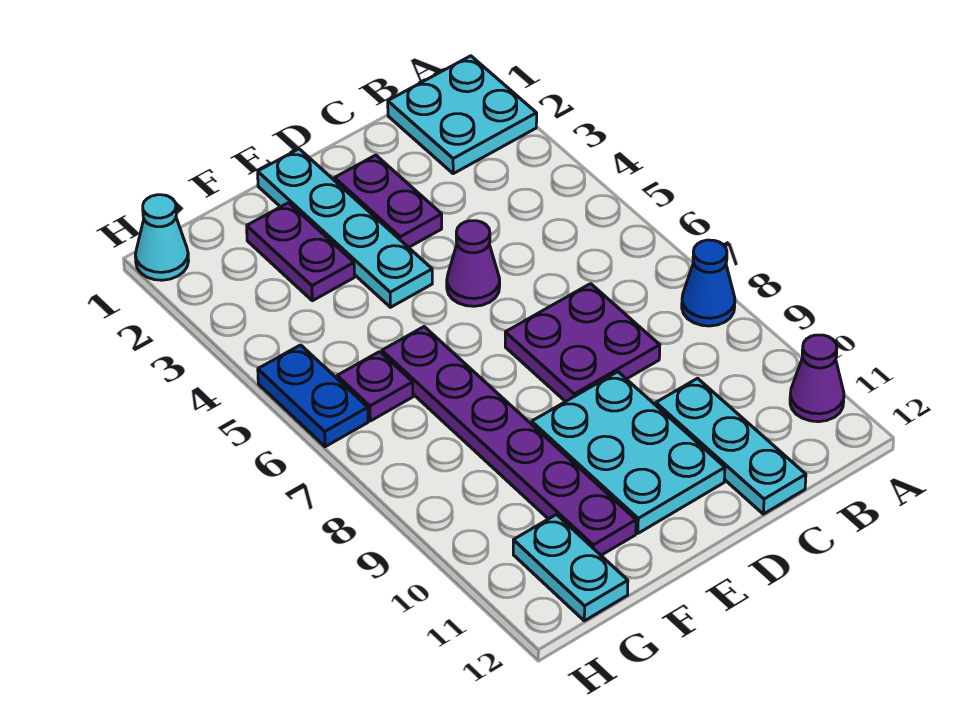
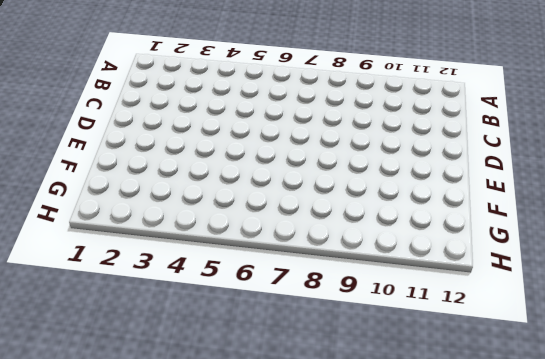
none -> cyan 2x2 plate [388,56,537,174]
none -> blue 1x1 cone [682,240,735,326]
none -> purple 1x1 cone [790,335,844,422]

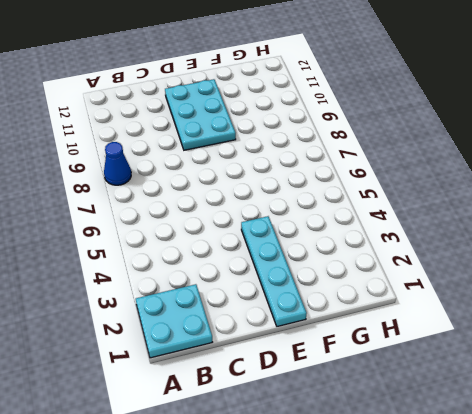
none -> purple 1x1 cone [790,335,844,422]
none -> purple 2x2 plate [505,284,660,402]
none -> cyan 1x3 plate [656,378,806,514]

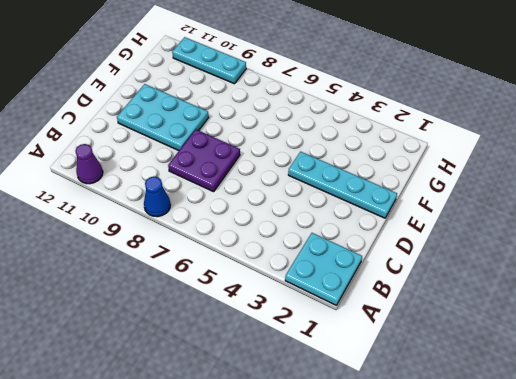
cyan 1x3 plate [172,37,246,84] -> cyan 1x3 plate moved to [656,378,806,514]
none -> purple 1x2 plate [334,155,442,247]
none -> purple 1x1 cone [447,221,500,306]
none -> purple 1x2 plate [247,203,354,301]

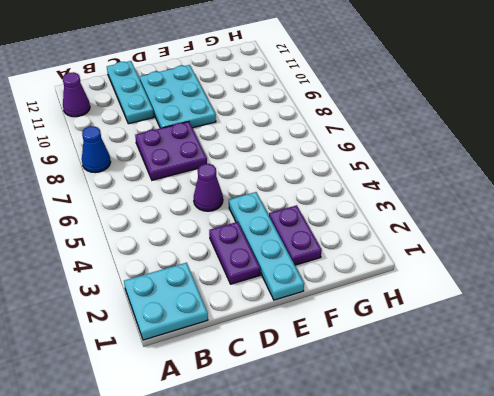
none -> purple 1x6 plate [382,327,636,555]
none -> purple 1x1 plate [337,352,413,421]
none -> cyan 1x2 plate [513,515,628,621]

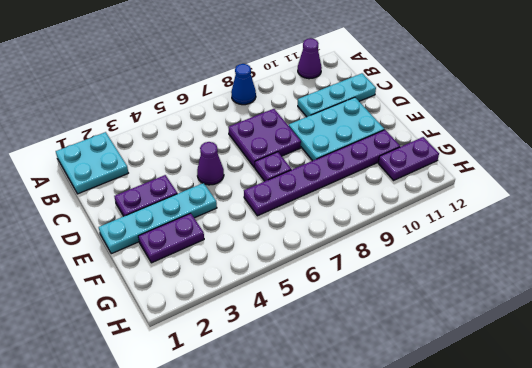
purple 1x1 plate [255,152,291,181] -> purple 1x1 plate moved to [337,352,413,421]
purple 1x2 plate [378,137,439,180] -> cyan 1x2 plate [513,515,628,621]
none -> cyan 1x1 cone [135,195,189,280]
none -> blue 1x2 plate [258,345,368,447]

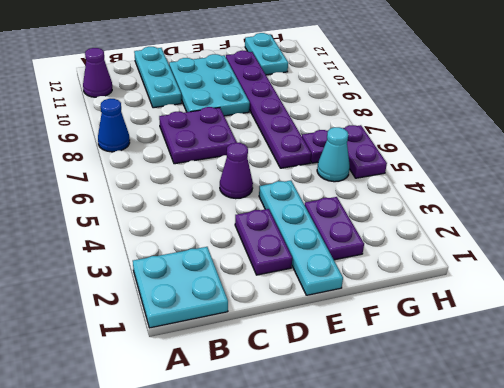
cyan 1x1 cone [317,127,350,182] -> cyan 1x1 cone moved to [135,195,189,280]
purple 1x2 plate [343,125,387,178] -> blue 1x2 plate [258,345,368,447]

